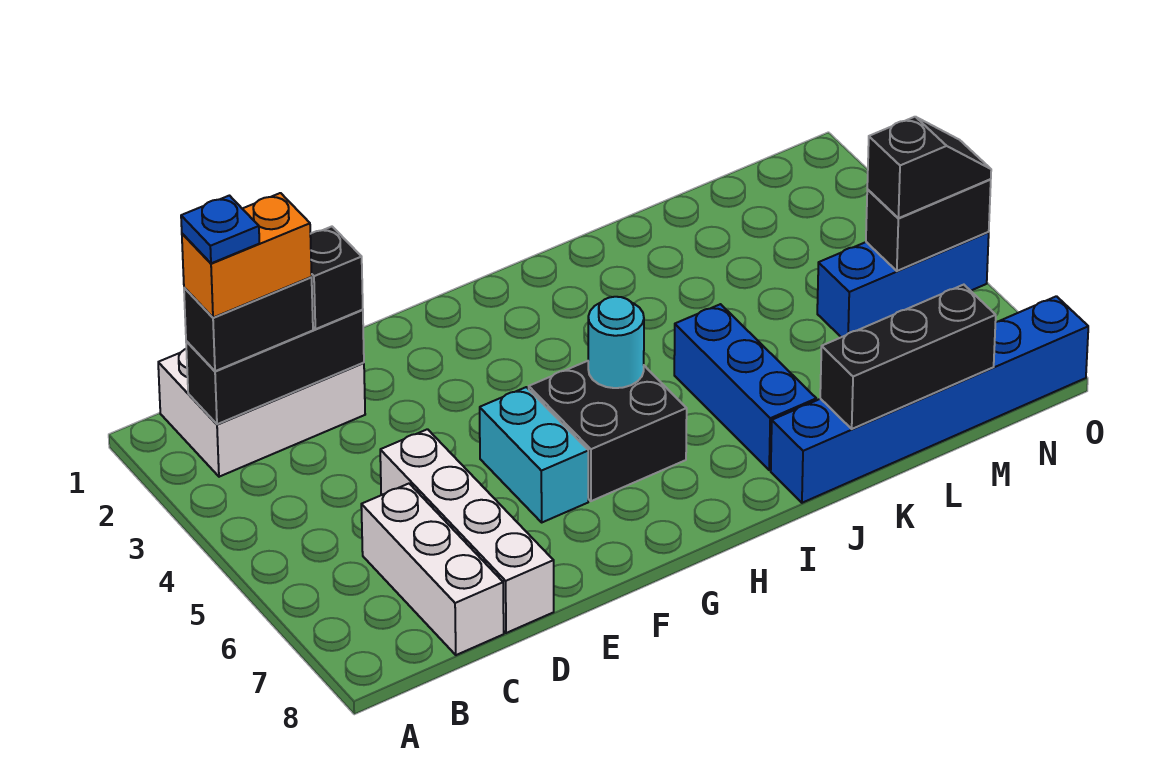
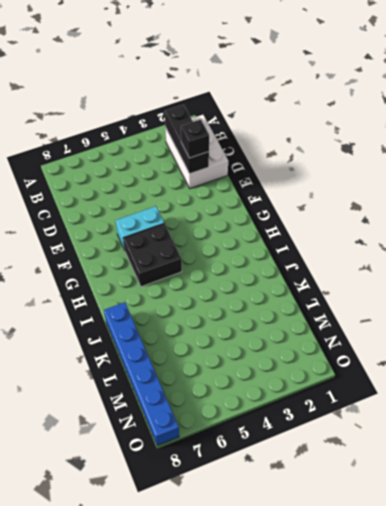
none -> white 1x3 brick [361,484,504,655]
none -> white 1x4 brick [380,429,554,633]
none -> blue 1x3 brick [674,304,816,470]

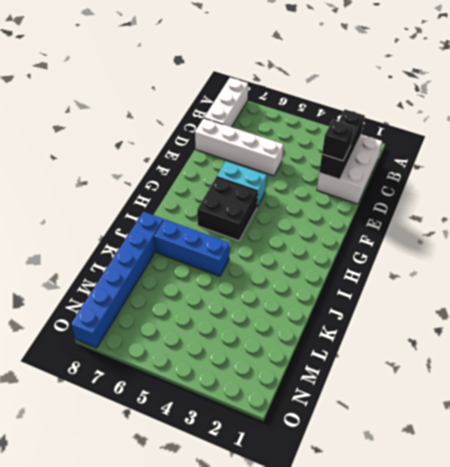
white 1x3 brick [204,77,248,127] -> white 1x3 brick turned to [361,484,504,655]
none -> blue 1x3 brick [817,232,989,337]
none -> cyan 1x1 round brick [588,297,644,388]
none -> black 1x3 brick [820,285,996,429]

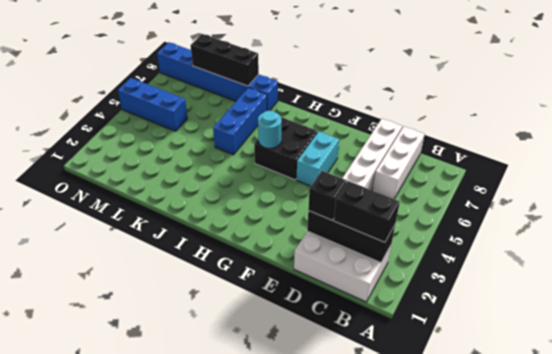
none -> black 1x2 brick [866,180,991,271]
none -> black 1x2 slope [867,117,991,218]
none -> orange 1x2 brick [182,193,312,318]

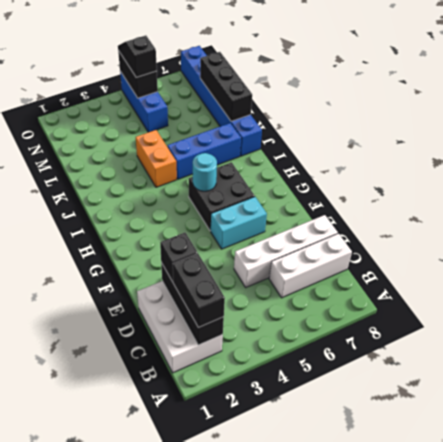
orange 1x2 brick [136,130,177,187] -> orange 1x2 brick moved to [182,193,312,318]
none -> blue 1x1 plate [181,196,259,263]

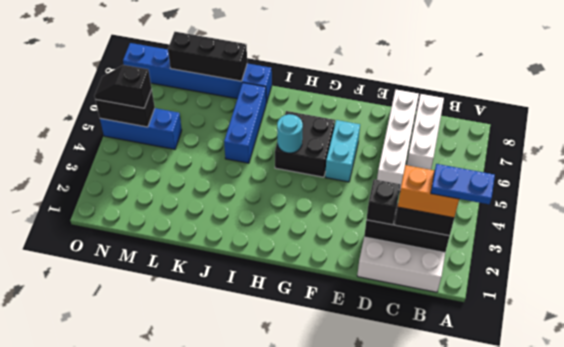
blue 1x2 plate [431,164,495,204] -> blue 1x1 plate [181,196,259,263]

